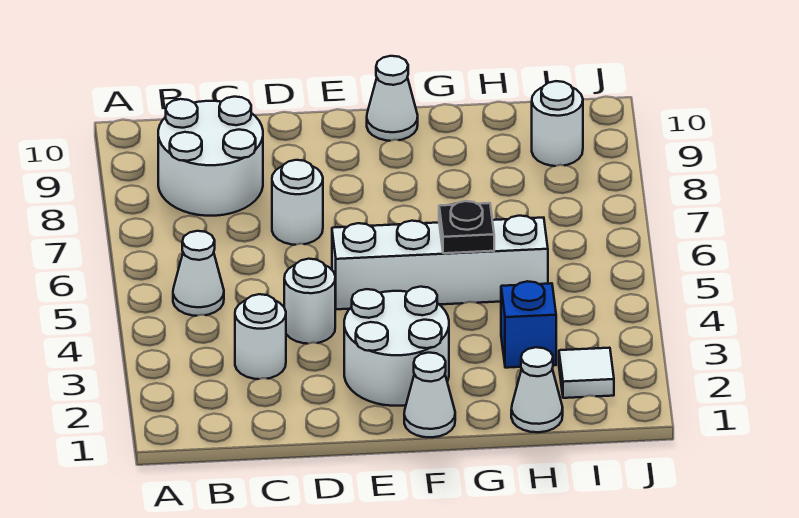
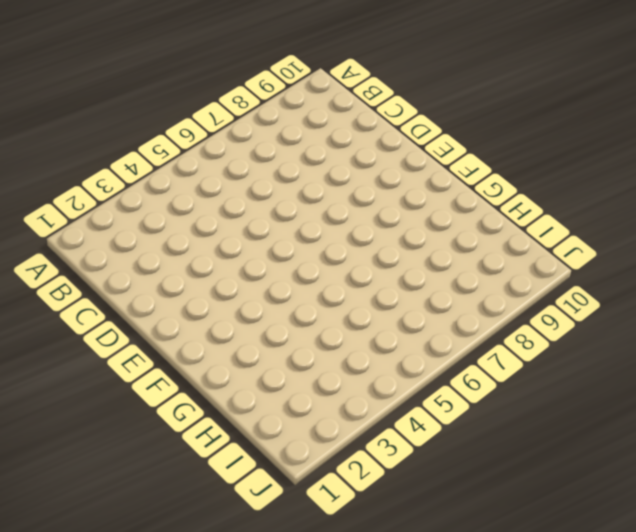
none -> white 1x1 cone [173,231,224,316]
none -> white 2x2 round brick [158,97,263,216]
none -> white 1x1 round brick [235,294,286,379]

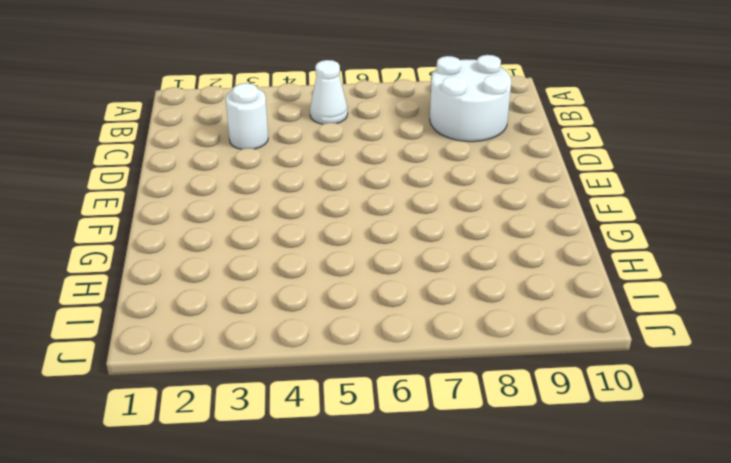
none -> white 1x1 round brick [284,259,335,344]
none -> white 1x1 round brick [272,160,323,245]
none -> white 2x2 round brick [344,287,449,406]

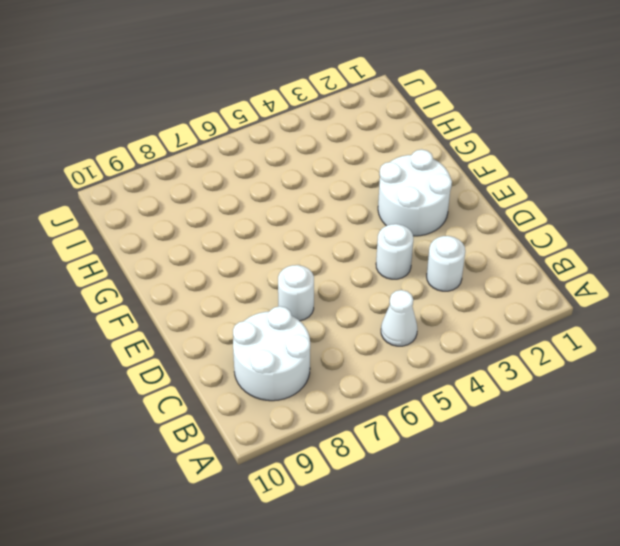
none -> white 1x4 brick [332,216,548,309]
none -> white 1x1 cone [404,353,455,437]
none -> white 1x1 cone [367,56,418,141]

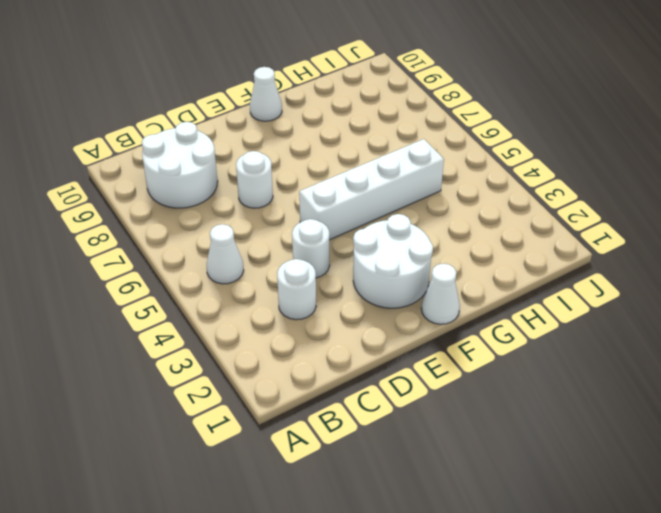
none -> white 1x1 cone [511,347,563,432]
none -> blue 1x1 brick [501,281,556,368]
none -> white 1x1 tile [559,348,614,398]

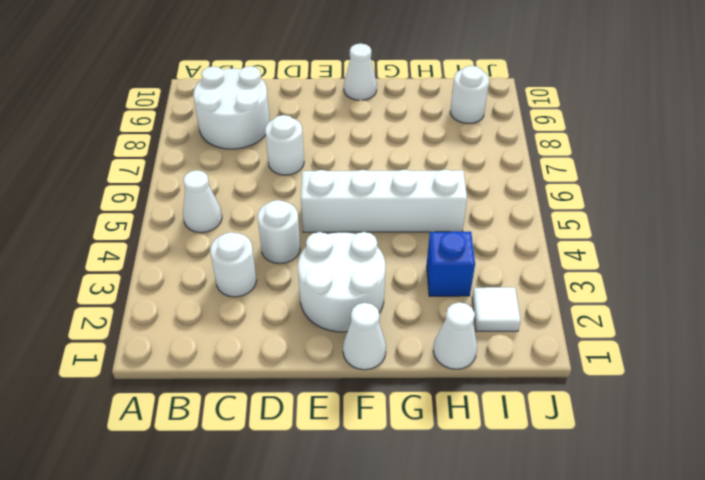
none -> black 1x1 plate [439,201,494,253]

